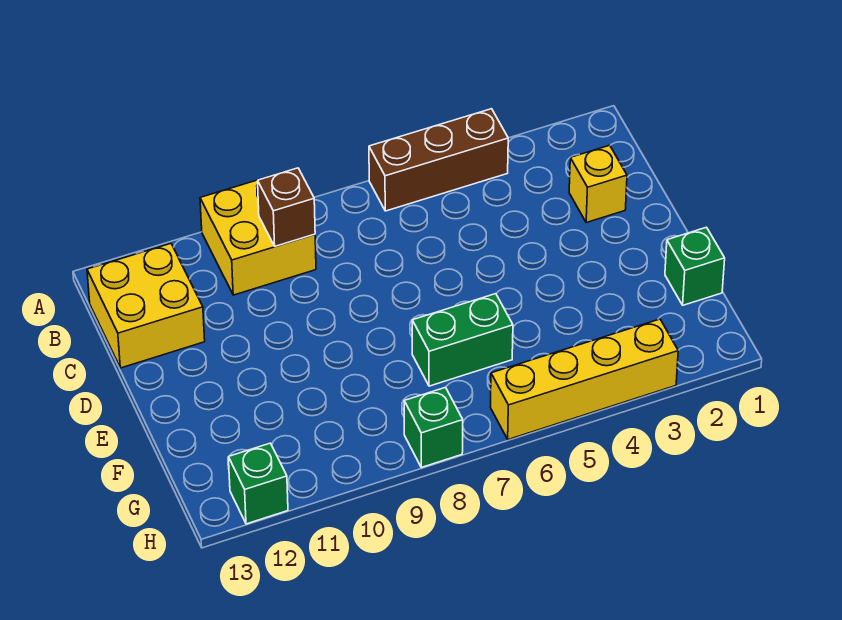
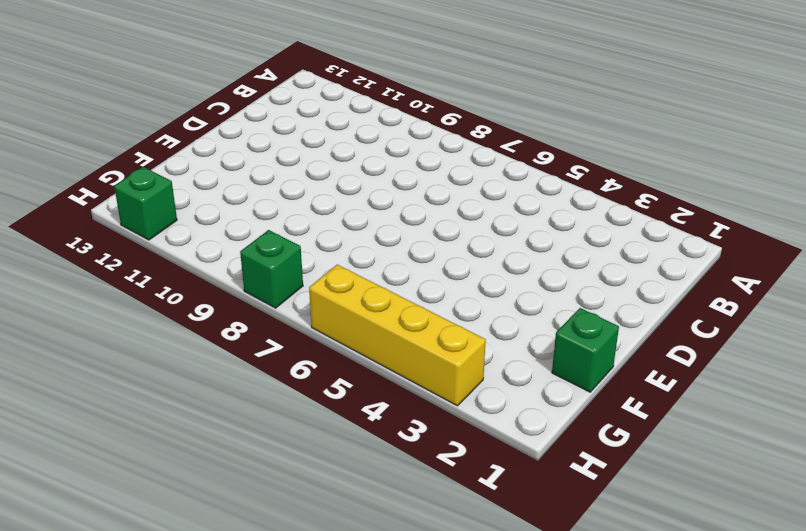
none -> brown 1x3 brick [369,109,508,211]
none -> yellow 2x2 brick [200,180,316,295]

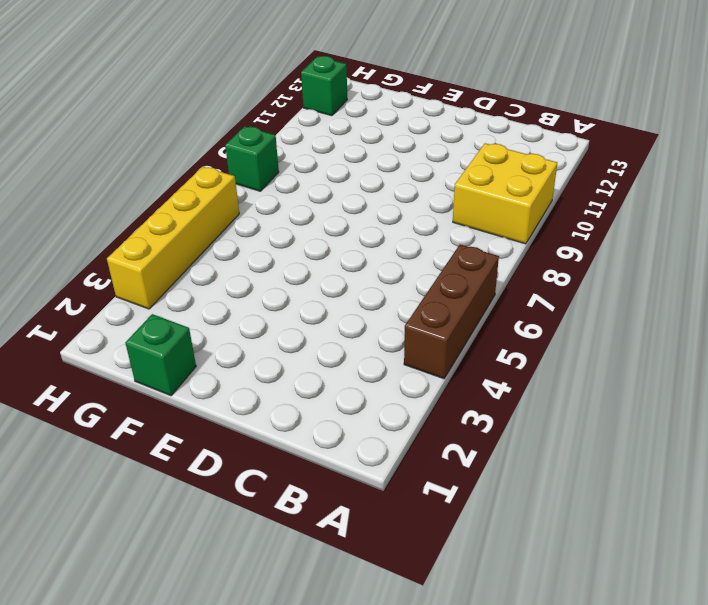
none -> yellow 2x2 brick [87,244,205,368]
none -> yellow 1x1 brick [569,145,627,222]

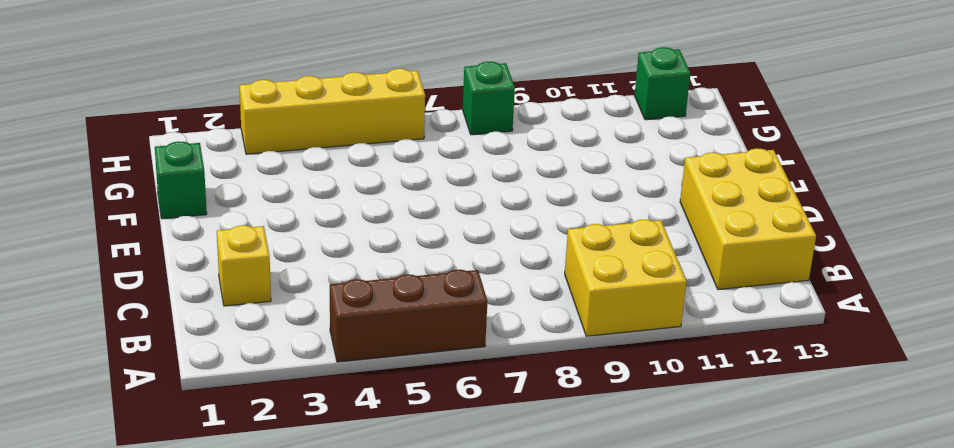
yellow 2x3 brick [680,148,816,290] -> yellow 2x2 brick [87,244,205,368]
none -> green 1x2 brick [412,294,513,386]
none -> brown 1x1 brick [258,168,315,246]

